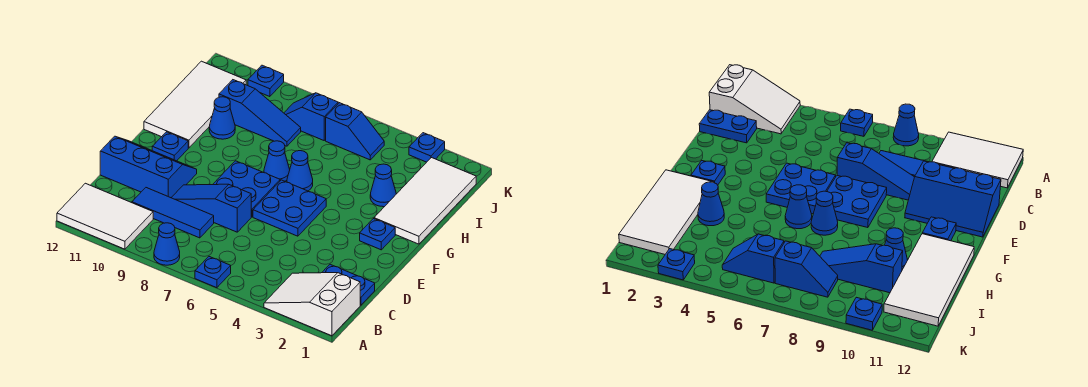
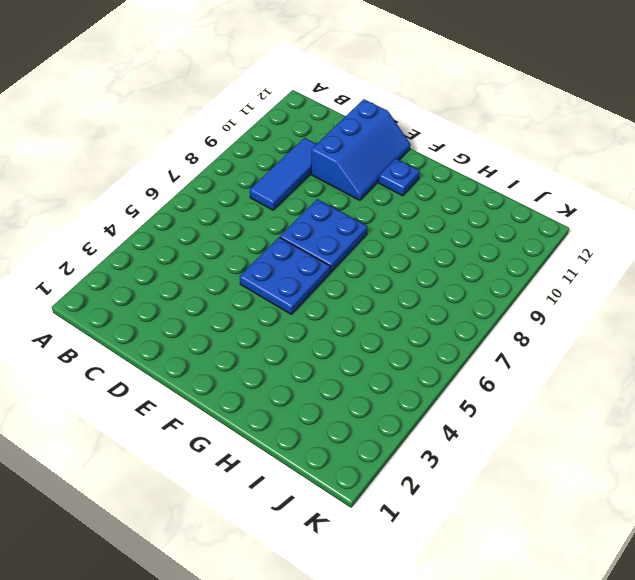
none -> white 2x3 slope [264,273,360,336]
none -> blue 1x1 plate [195,257,231,288]
none -> blue 1x1 cone [154,223,180,265]

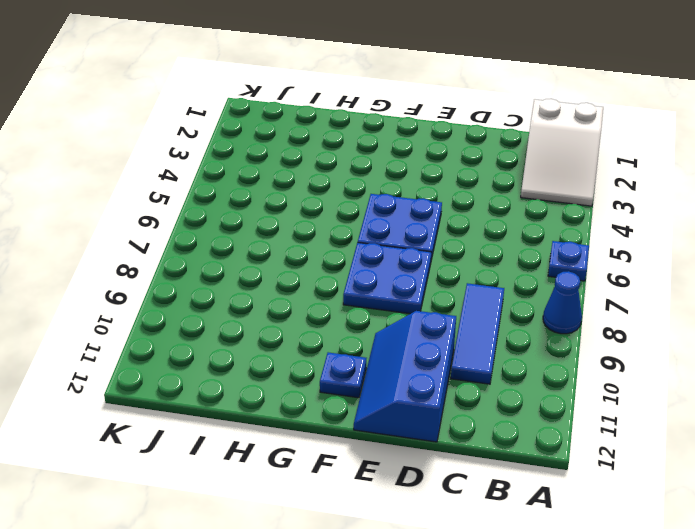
none -> white 2x3 tile [57,183,153,249]
none -> blue 1x2 plate [322,264,375,305]
none -> blue 1x3 slope [171,184,251,232]

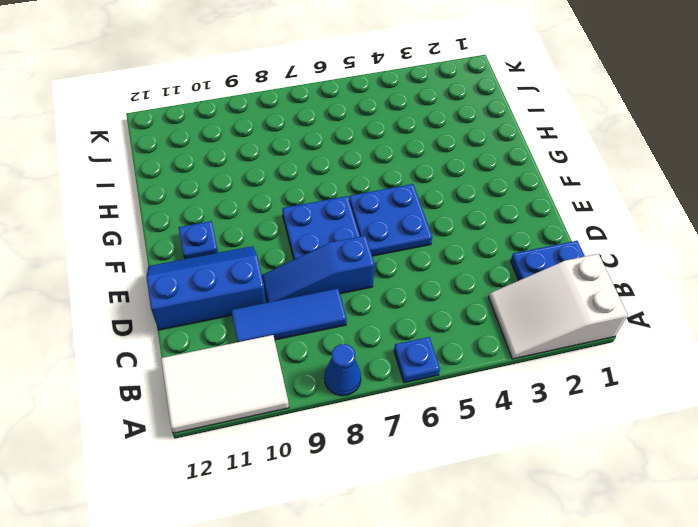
none -> blue 1x1 plate [360,219,395,250]
none -> white 2x4 tile [374,158,476,244]
none -> blue 1x1 cone [287,151,313,191]

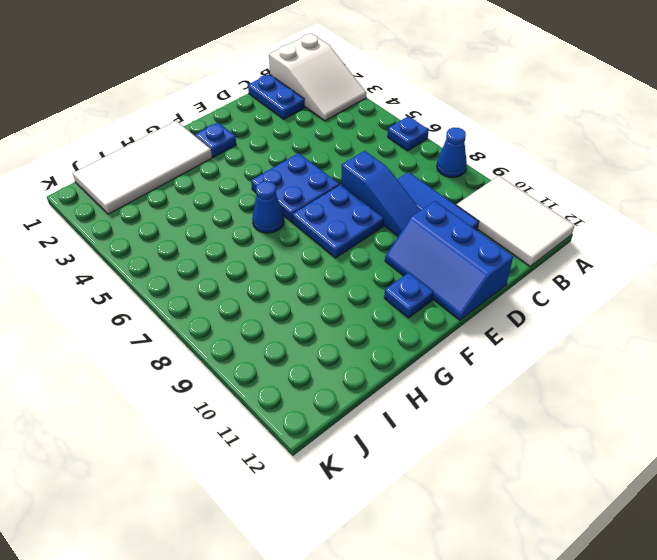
none -> blue 1x1 cone [264,141,290,181]
none -> white 2x4 tile [144,61,246,148]
none -> blue 1x1 cone [370,164,396,207]

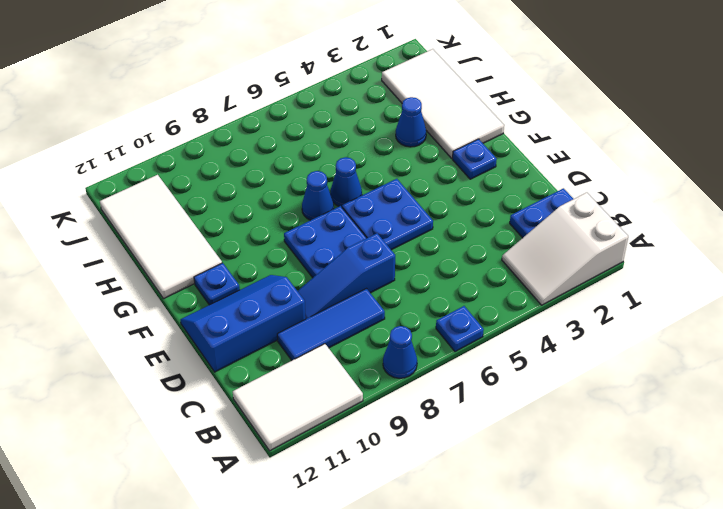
none -> blue 1x1 cone [209,97,235,139]
none -> blue 1x3 slope [219,80,301,146]
none -> blue 1x2 slope [326,103,384,160]

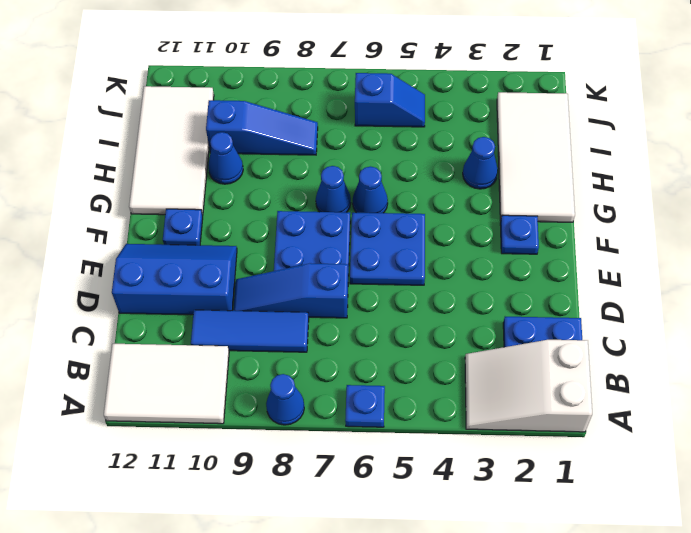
none -> blue 1x2 slope [284,93,338,140]
none -> blue 1x1 plate [409,133,445,162]
none -> blue 1x1 plate [248,65,284,97]

